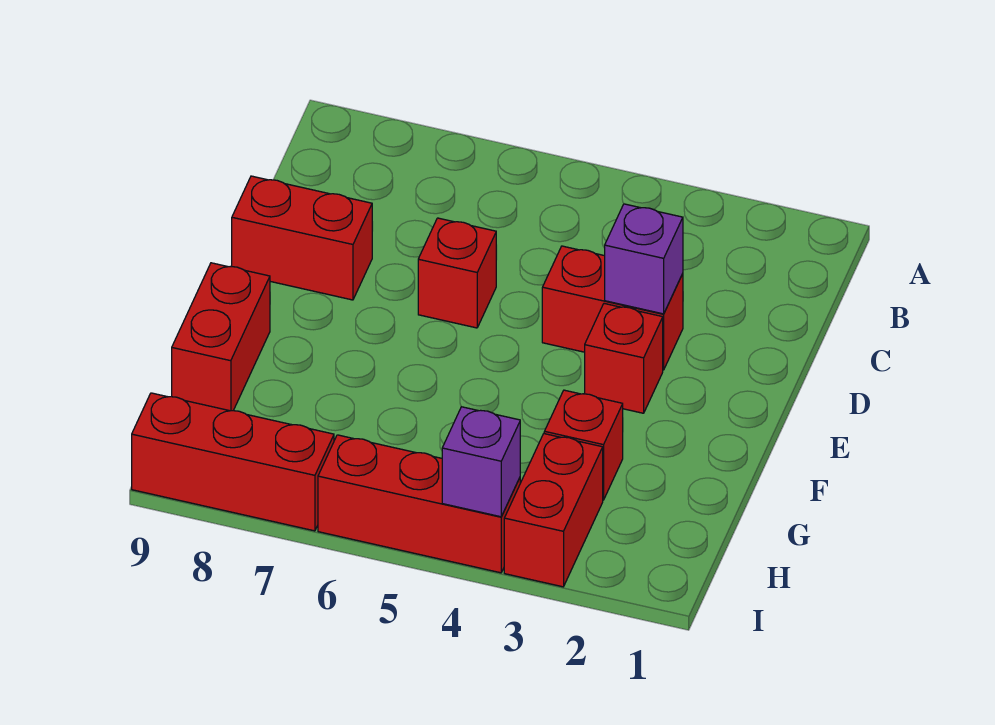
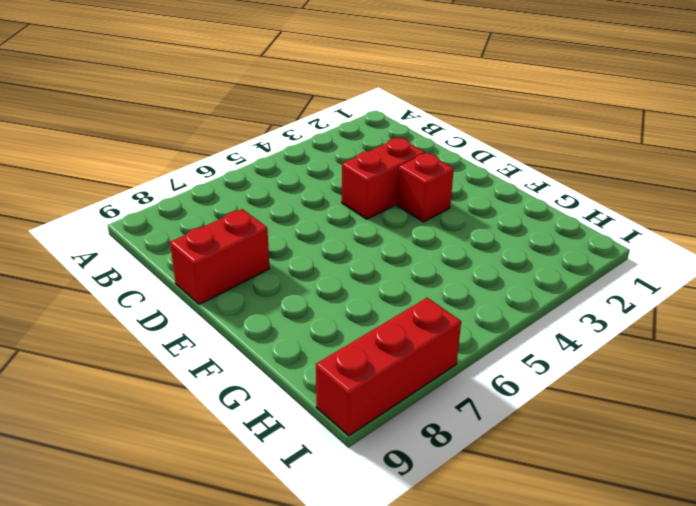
none -> red 1x1 brick [418,218,496,328]
none -> red 1x2 brick [172,263,270,411]

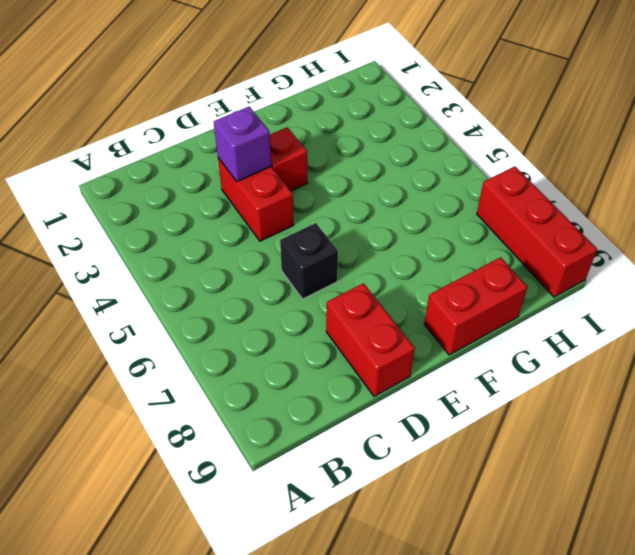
black 1x1 brick [280,223,338,299] -> red 1x1 brick [418,218,496,328]
none -> red 1x1 brick [544,390,623,500]
none -> red 1x2 brick [504,434,603,587]

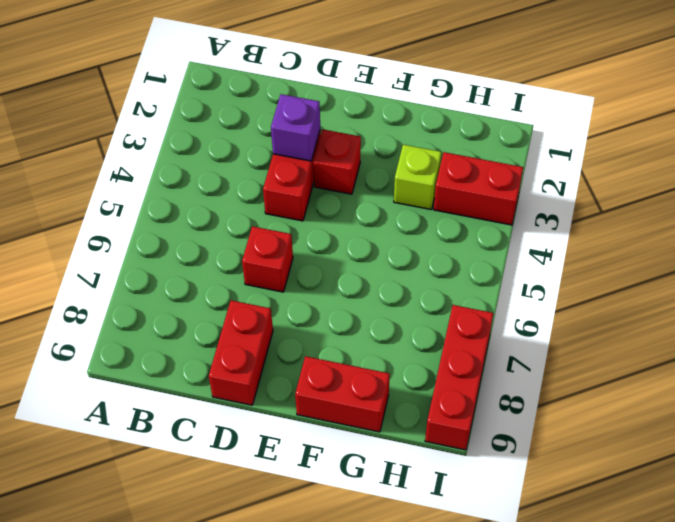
lime 1x1 brick [394,145,441,209] -> red 1x1 brick [544,390,623,500]
none -> red 1x3 brick [318,435,520,573]
none -> purple 1x1 brick [442,407,520,517]

